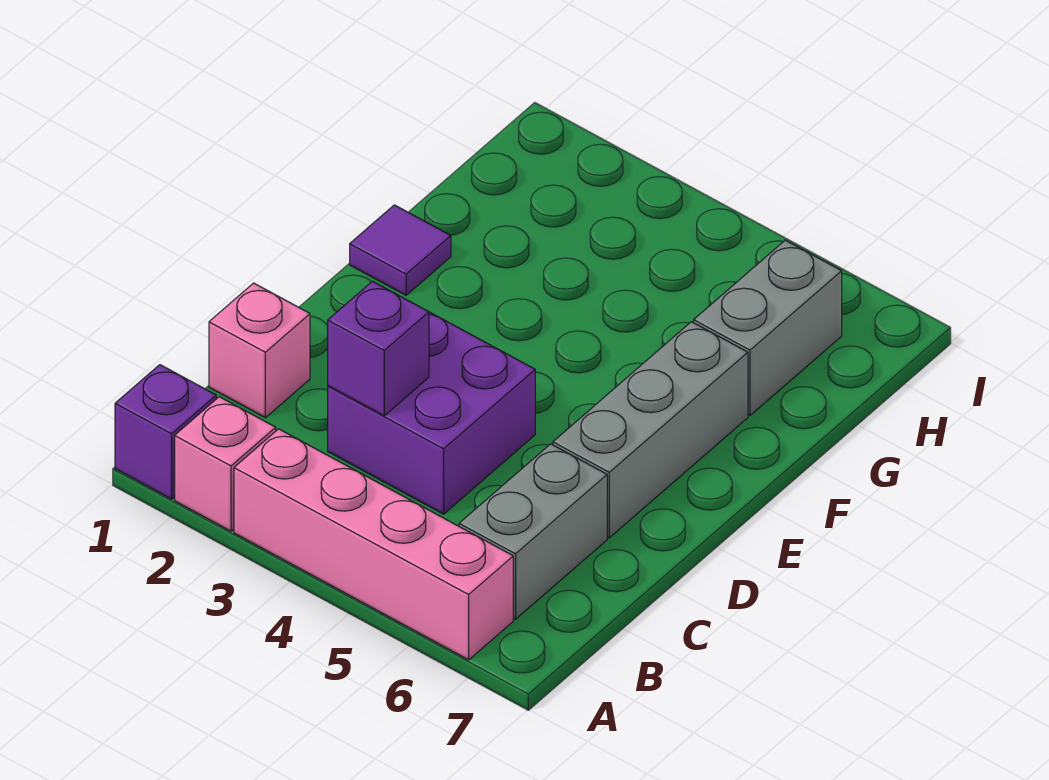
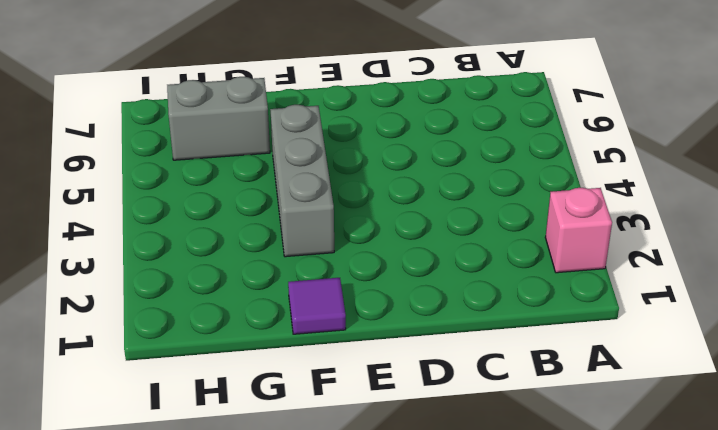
grey 1x3 brick [270,105,334,257] -> grey 1x3 brick turned to [553,322,748,538]
none -> purple 1x1 brick [115,365,216,499]
none -> pink 1x4 brick [234,429,513,660]

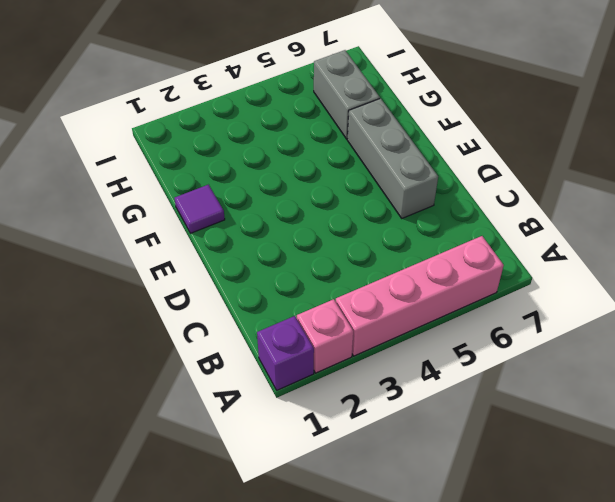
none -> grey 1x2 brick [459,444,607,619]
none -> pink 1x1 brick [209,283,310,418]

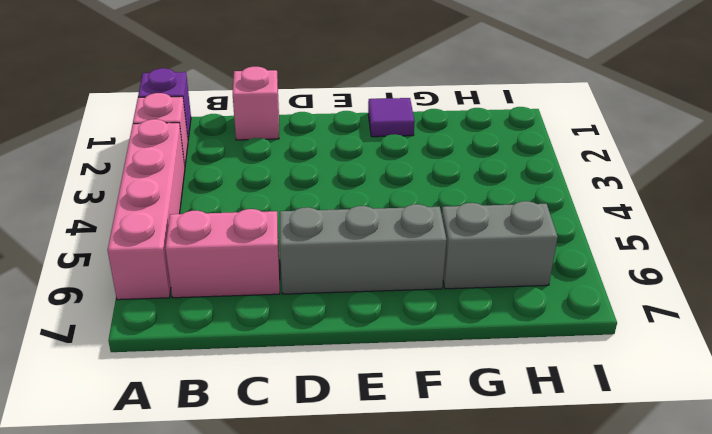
pink 1x2 brick [165,209,280,298] -> grey 1x2 brick [459,444,607,619]
none -> purple 2x2 brick [328,312,535,514]
none -> purple 1x1 brick [328,281,429,416]

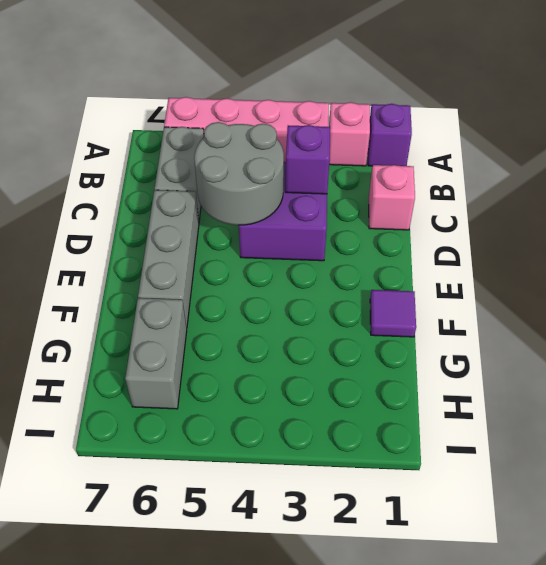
grey 2x2 round brick [194,122,284,225] -> none

